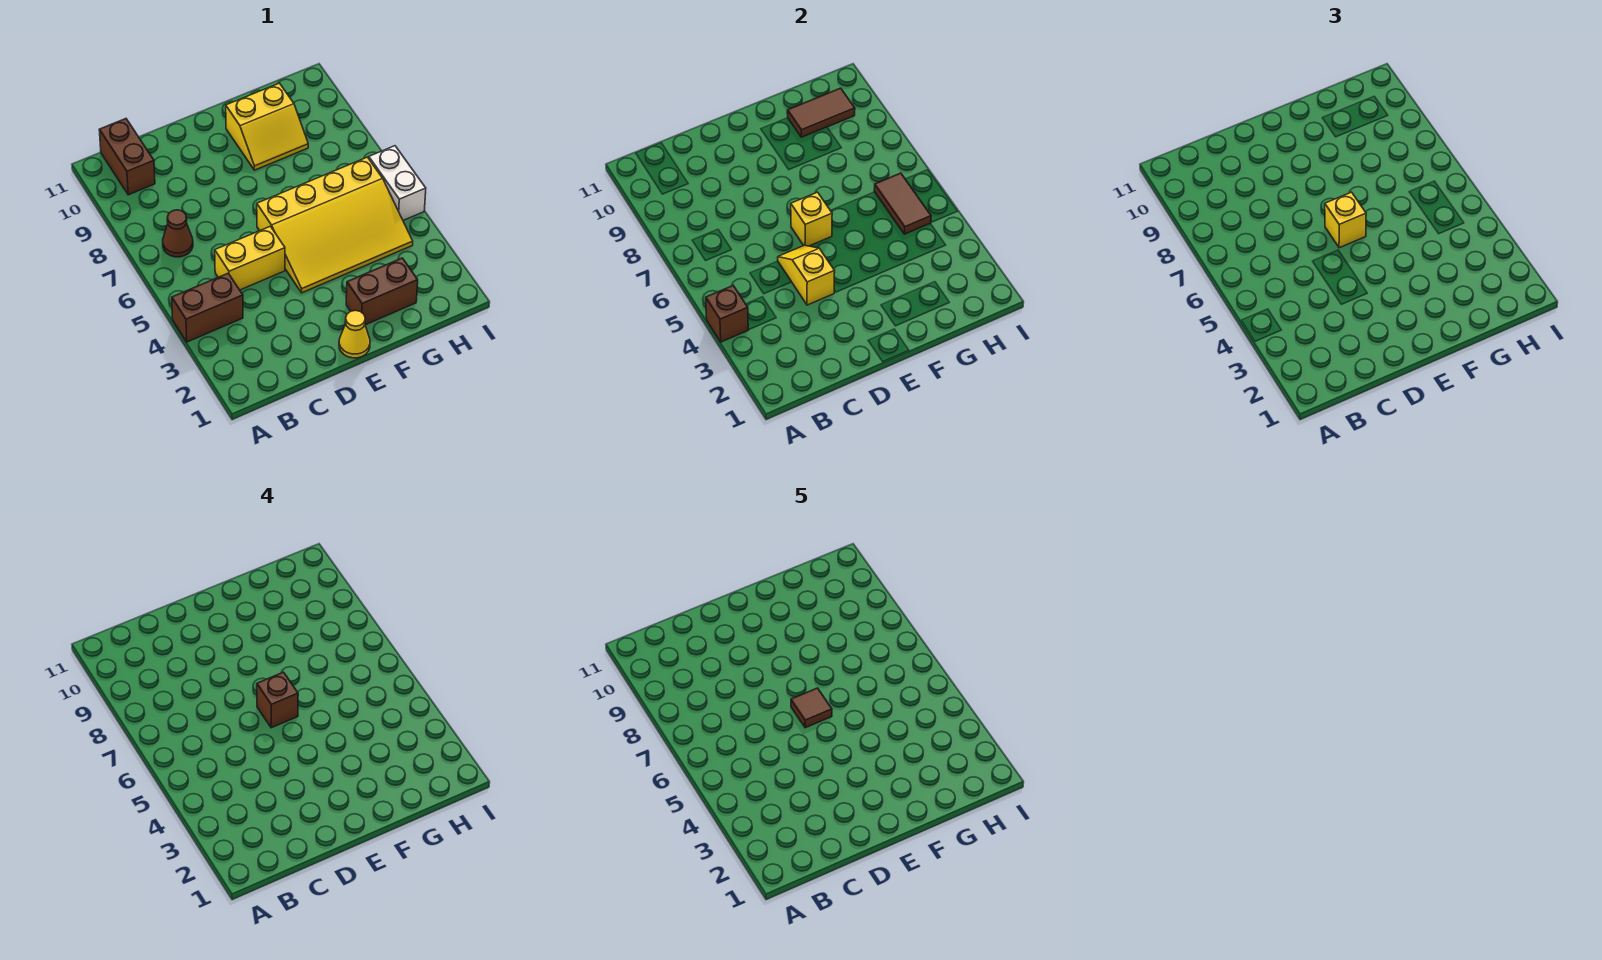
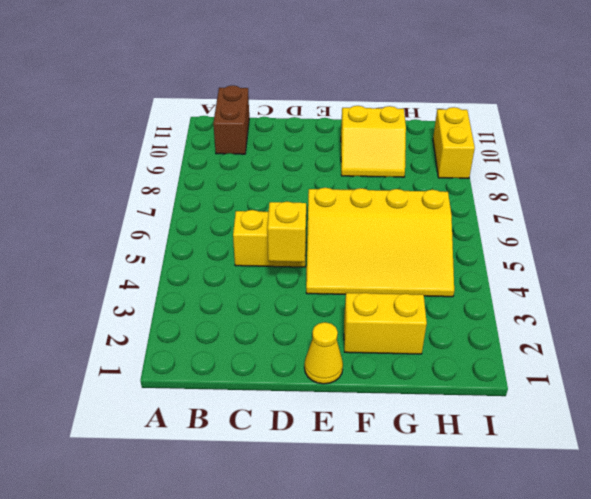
yellow 1x2 brick [344,293,427,354] -> brown 1x2 brick [346,258,418,325]
yellow 1x2 brick [433,107,475,178] -> none
none -> brown 1x2 brick [172,273,243,342]
none -> brown 1x1 cone [163,210,193,257]
none -> white 1x2 brick [369,146,426,220]

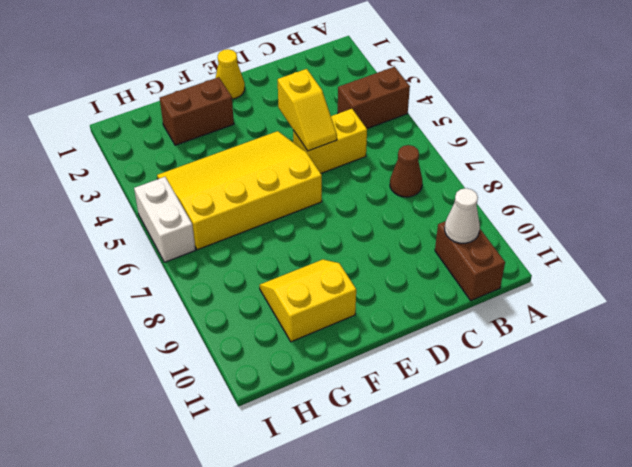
white 1x1 cone [445,188,480,243] -> none
none -> brown 1x1 brick [706,286,748,342]
none -> yellow 1x1 brick [791,192,832,246]
none -> brown 1x2 tile [787,88,855,137]

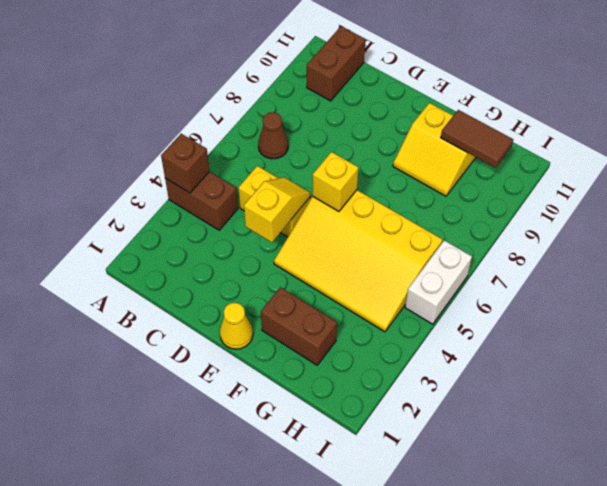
none -> brown 1x2 tile [874,173,931,234]
none -> yellow 1x1 brick [1325,192,1366,248]
none -> brown 1x1 brick [257,672,298,728]

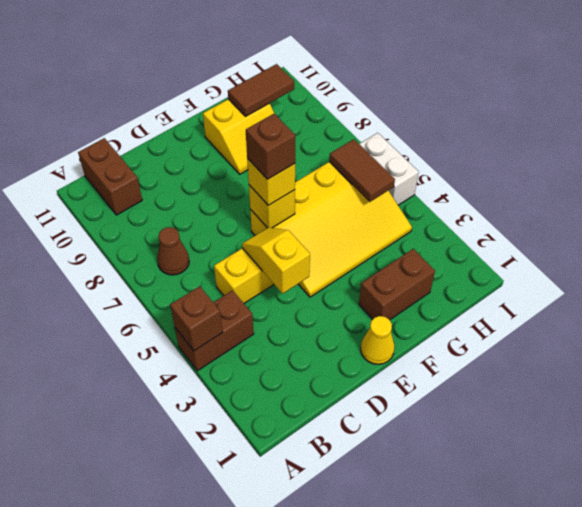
none -> brown 1x1 tile [791,688,832,728]

